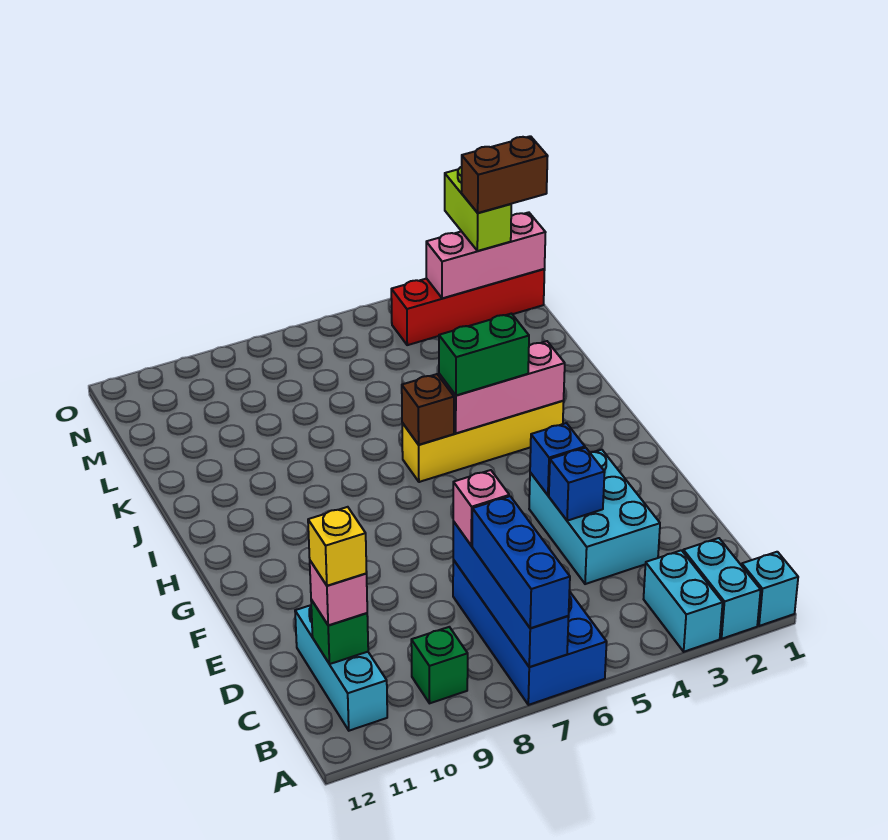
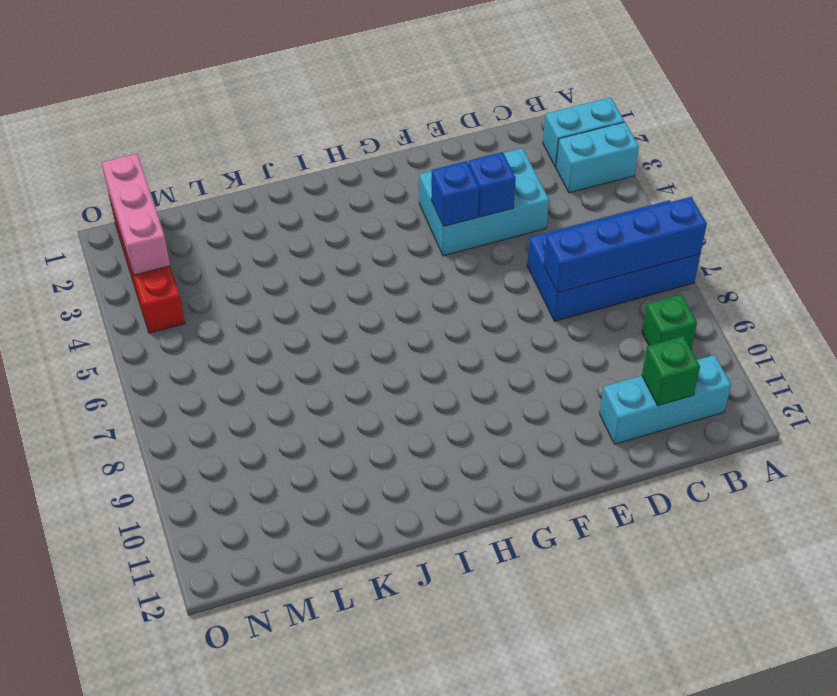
none -> cyan 1x1 brick [742,552,798,626]
none -> yellow 1x4 brick [402,401,564,482]
none -> pink 1x3 brick [439,341,565,433]

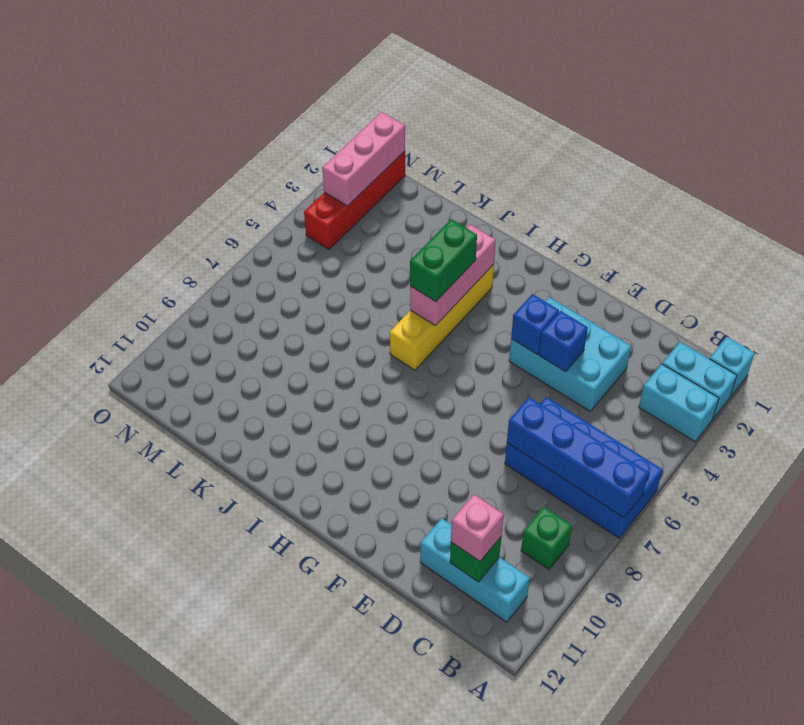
none -> brown 1x1 brick [402,374,454,445]
none -> blue 1x3 brick [472,496,570,628]
none -> pink 1x1 brick [453,470,509,546]

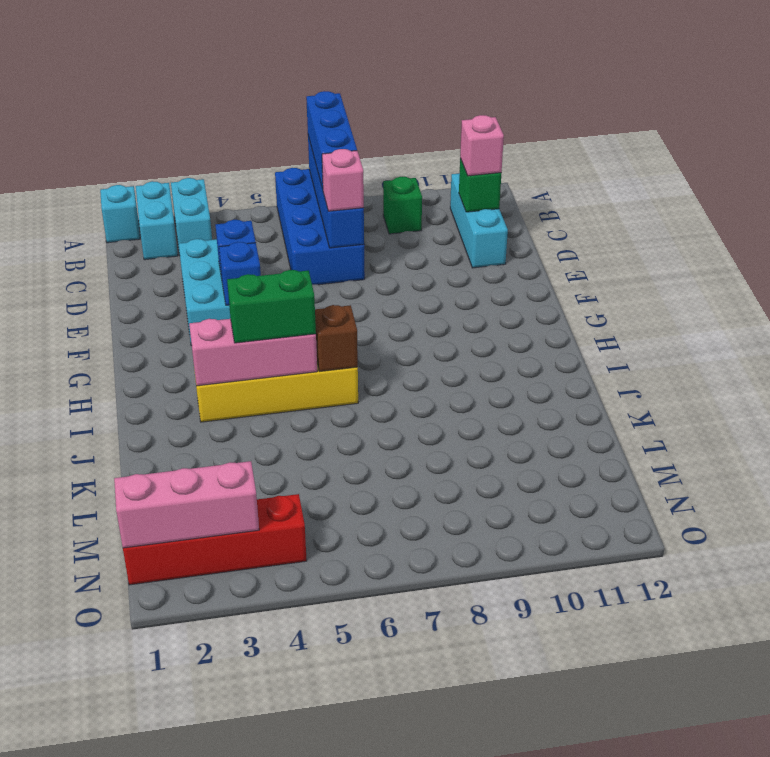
none -> lime 1x2 brick [445,167,511,251]
none -> yellow 1x1 brick [308,507,367,586]
none -> brown 1x2 brick [461,136,548,213]

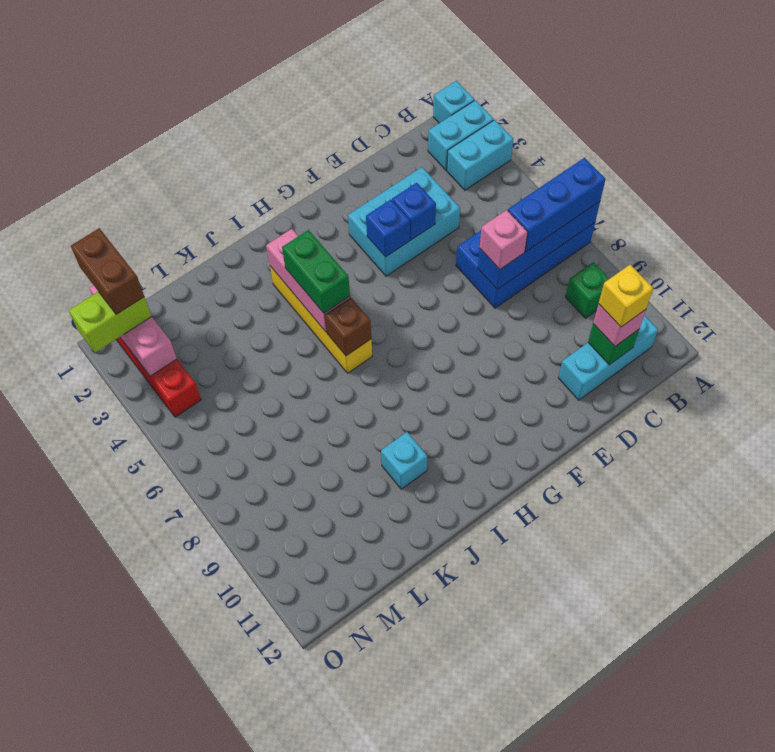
cyan 1x1 brick [381,432,427,489] -> none

